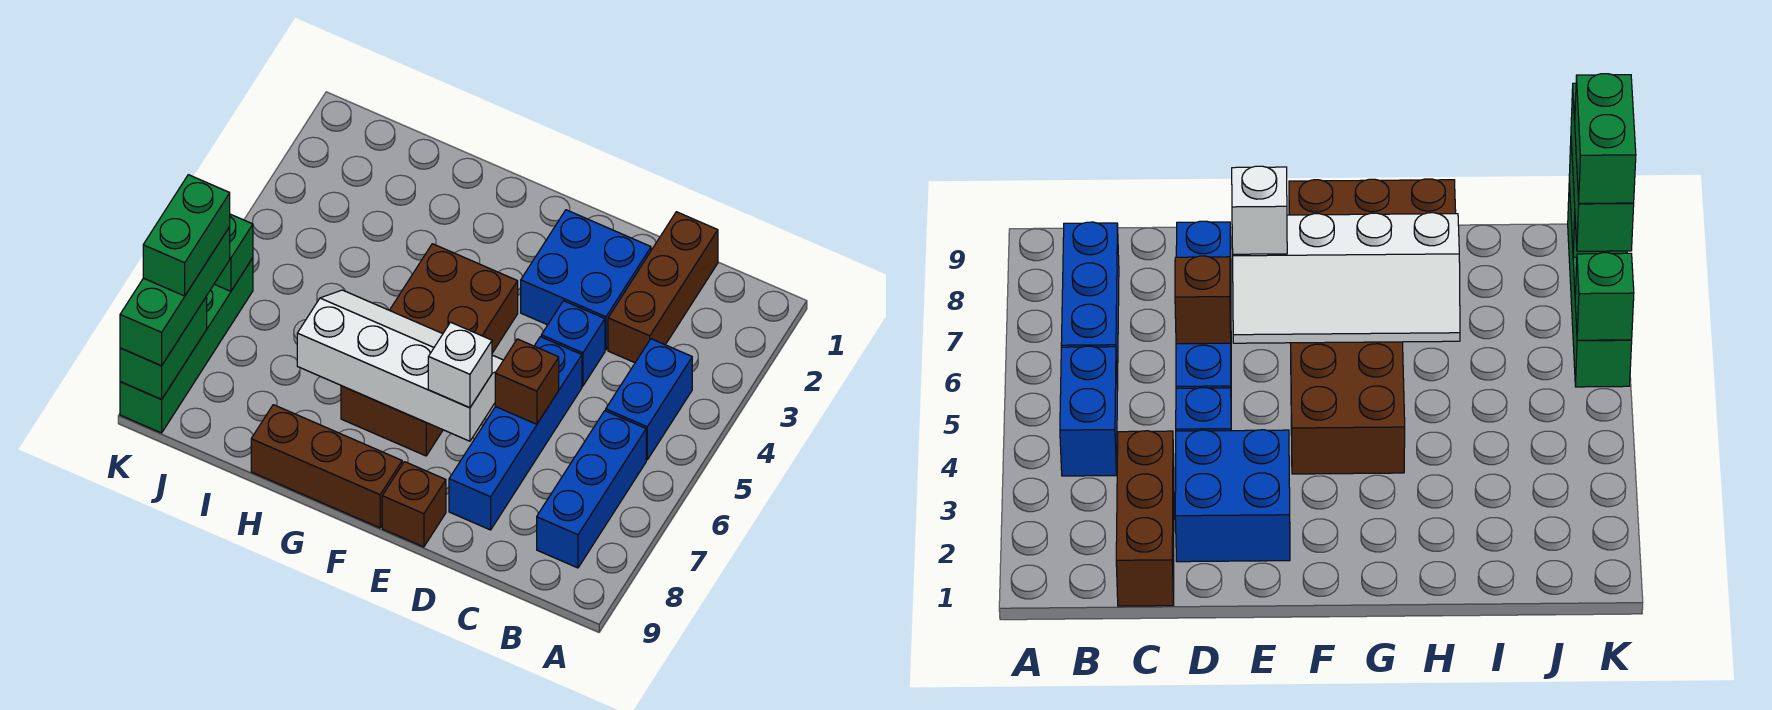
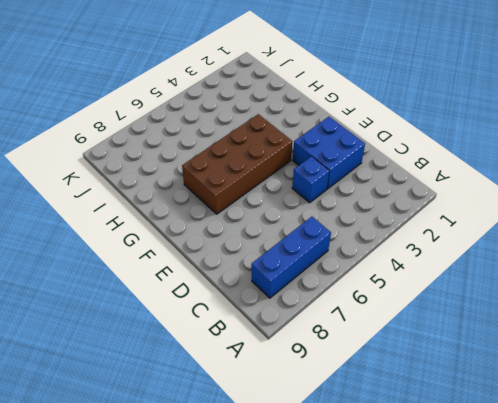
none -> blue 1x2 brick [606,339,692,460]
none -> brown 1x3 brick [608,212,718,363]
none -> blue 1x4 brick [449,337,582,530]

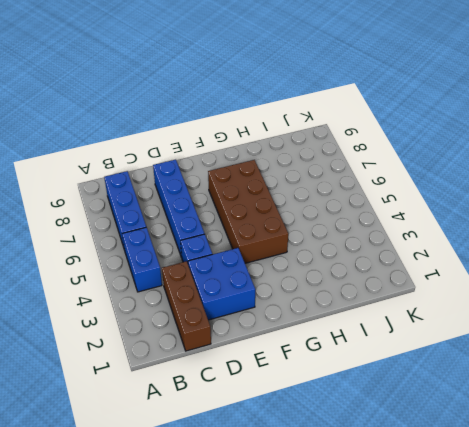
none -> brown 1x1 brick [382,462,446,547]
none -> brown 1x3 brick [251,405,402,528]
none -> green 1x4 brick [120,258,253,433]

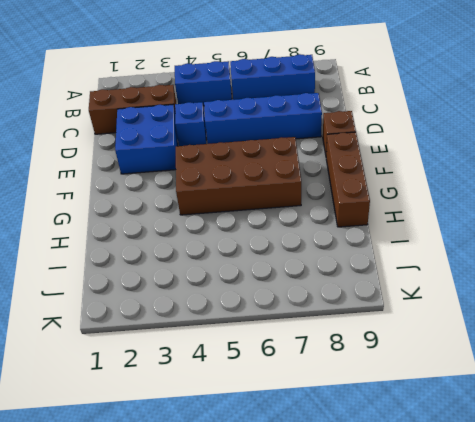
none -> green 1x4 brick [120,258,253,433]
none -> brown 1x1 brick [495,339,559,424]
none -> white 2x4 slope [297,290,503,441]

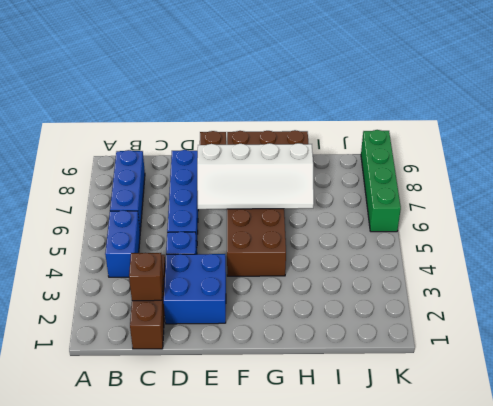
brown 1x1 brick [129,253,163,301] -> brown 1x1 brick moved to [495,339,559,424]
none -> green 1x1 brick [215,214,253,291]
none -> green 1x2 brick [120,297,207,399]
none -> white 1x1 brick [428,322,492,408]

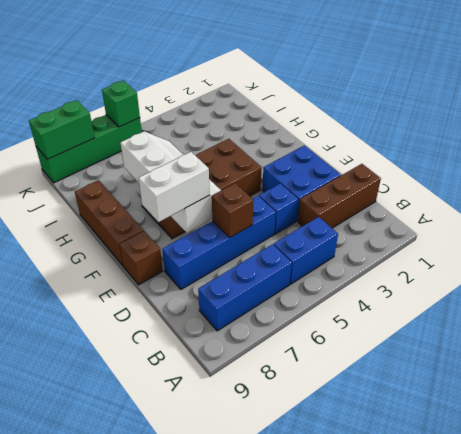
white 1x2 brick [138,152,210,222] -> white 1x1 brick [428,322,492,408]
none -> green 1x3 brick [120,227,230,366]
none -> green 1x2 brick [143,175,230,296]

